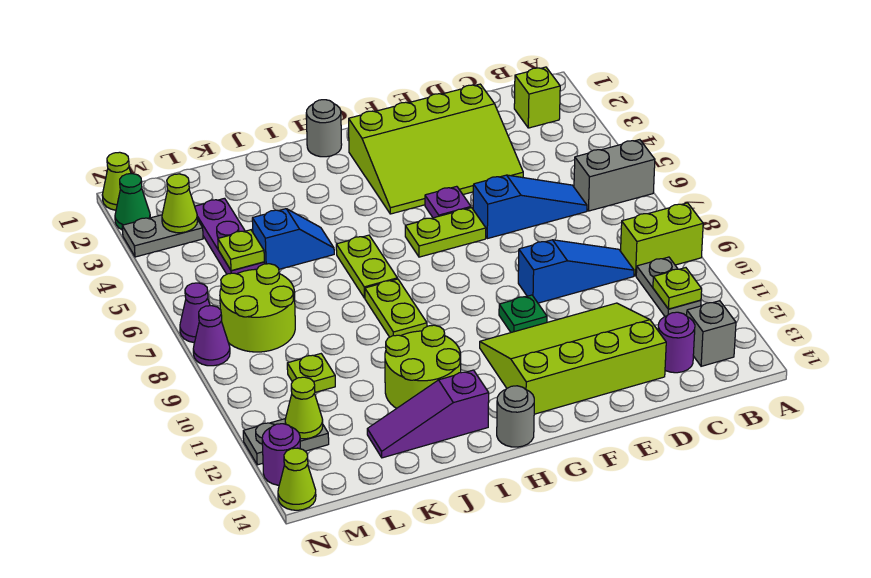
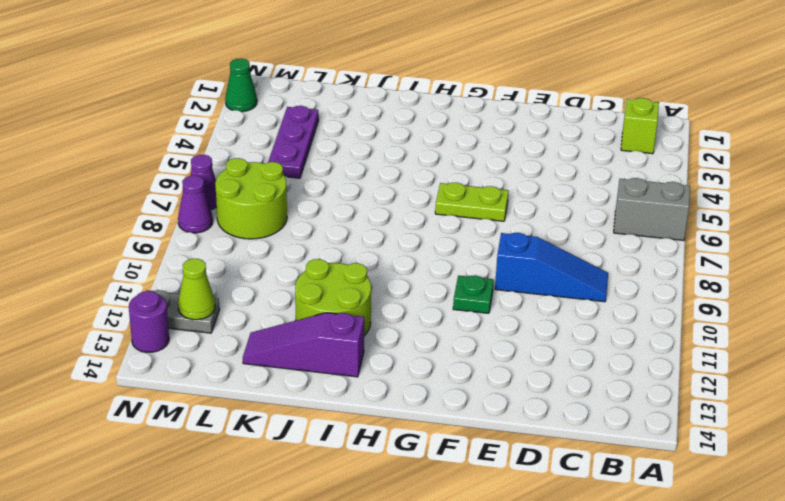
none -> lime 1x2 brick [621,203,703,276]
none -> grey 1x2 plate [636,257,701,316]
none -> grey 1x1 brick [687,301,736,366]
none -> blue 1x3 slope [473,175,587,239]

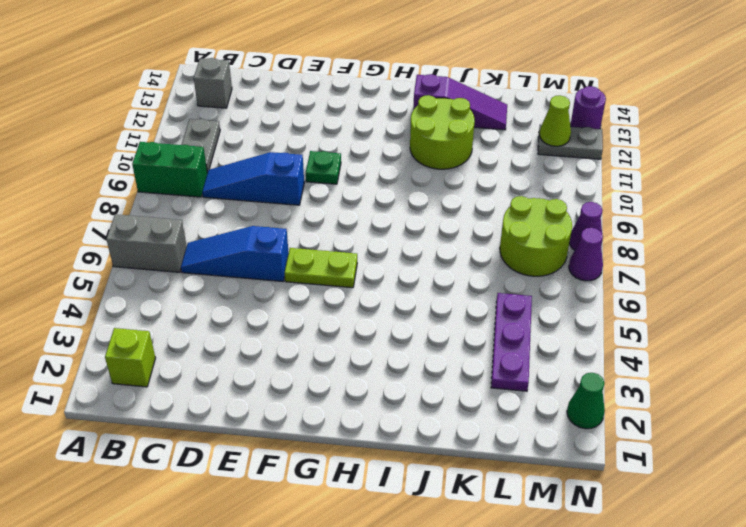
green 1x2 brick [132,142,207,197] -> lime 1x2 brick [621,203,703,276]
none -> purple 1x1 round brick [658,312,695,373]
none -> lime 3x4 slope [349,84,523,214]
none -> lime 3x4 slope [480,303,666,414]
none -> purple 1x1 plate [425,186,471,218]

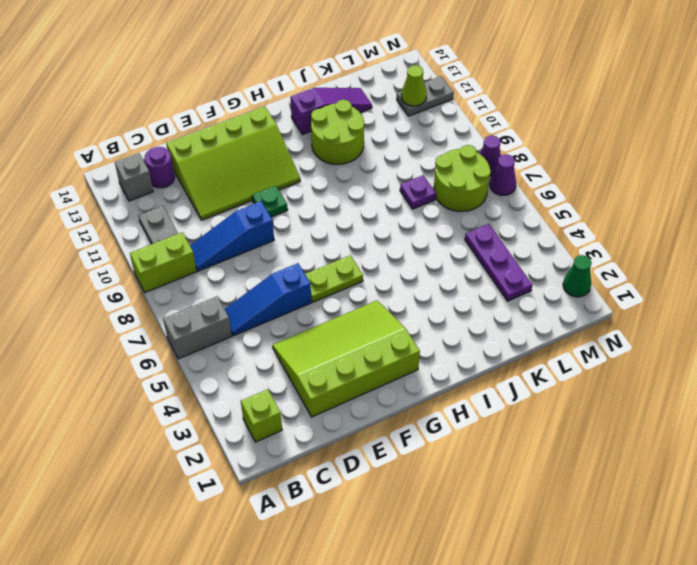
purple 1x1 plate [400,175,436,209] -> purple 1x1 plate moved to [425,186,471,218]
none -> grey 1x1 round brick [306,100,342,157]
none -> grey 1x1 round brick [497,386,534,447]
none -> lime 1x2 plate [336,235,397,298]
none -> lime 1x2 plate [365,279,427,337]

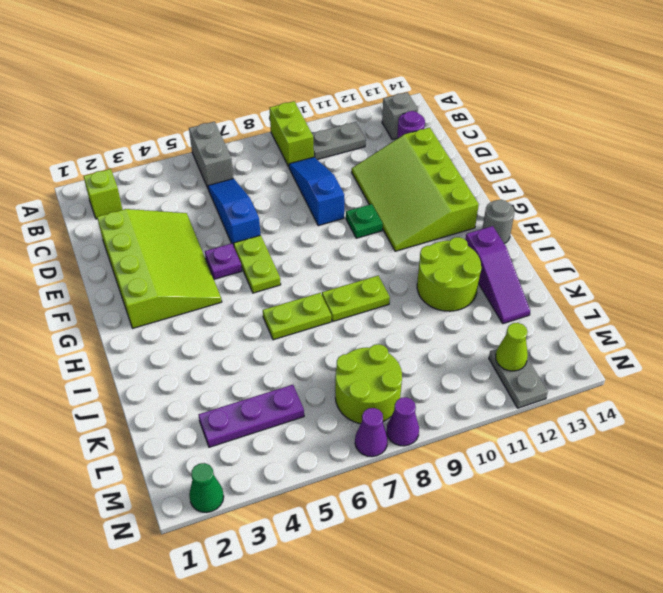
none -> grey 1x1 round brick [306,100,342,157]
none -> blue 1x2 slope [252,209,334,269]
none -> lime 1x1 plate [287,354,335,392]
none -> grey 1x2 plate [122,215,203,257]

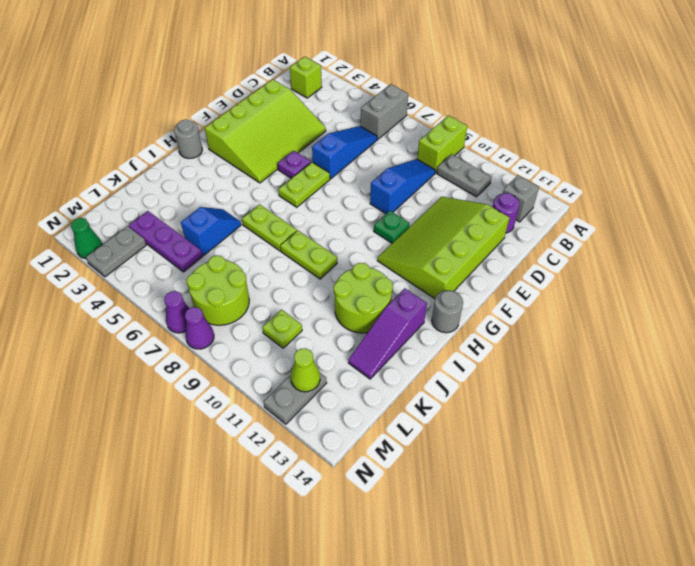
none -> lime 1x1 cone [102,152,131,210]
none -> purple 1x1 round brick [262,424,300,485]
none -> lime 1x1 cone [278,448,316,510]
none -> lime 1x1 plate [653,268,702,309]

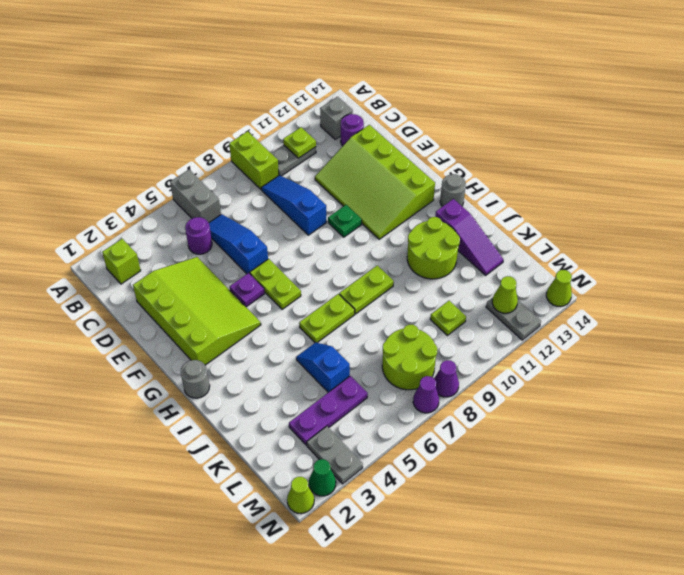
purple 1x1 round brick [185,217,212,254] -> purple 1x1 round brick moved to [262,424,300,485]
none -> lime 1x1 plate [218,230,264,271]
none -> lime 1x1 cone [162,174,198,233]

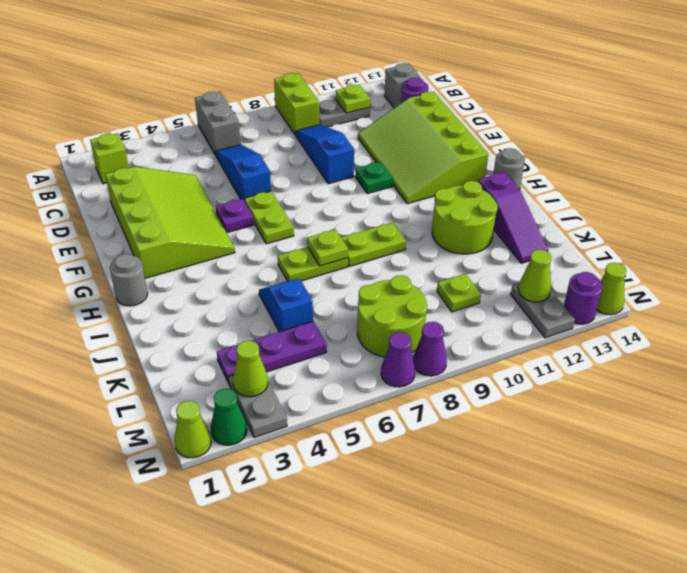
lime 1x1 plate [307,229,348,266] -> lime 1x1 plate moved to [218,230,264,271]

